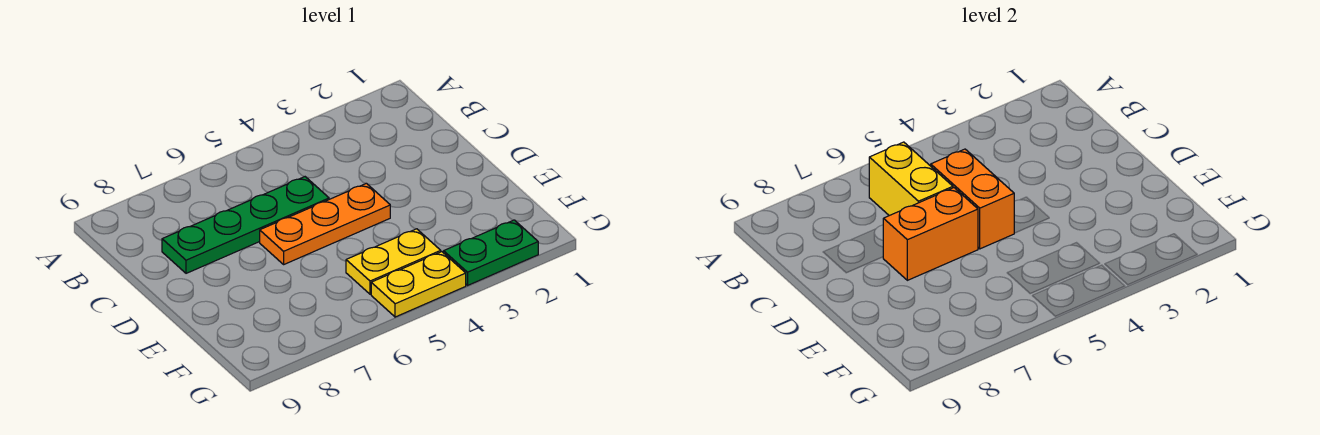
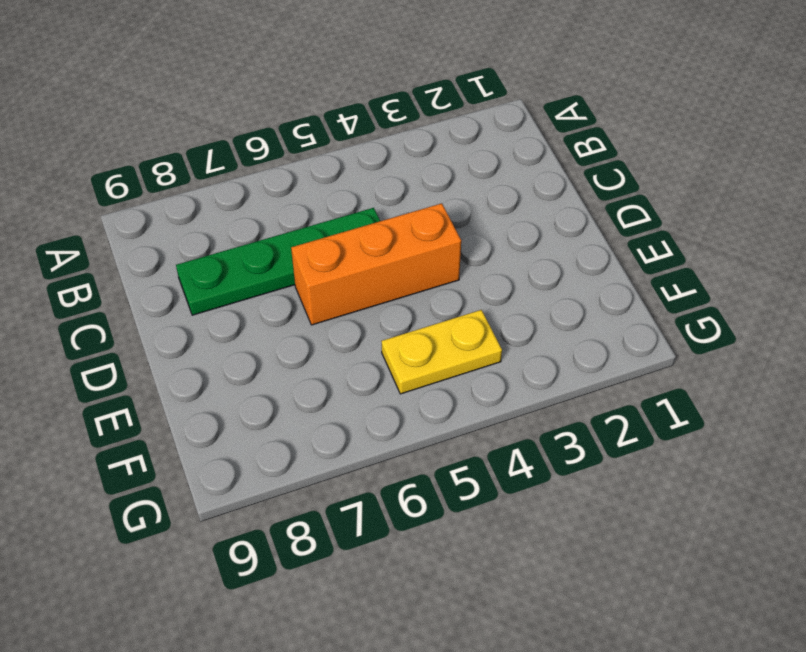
orange 1x3 brick [291,203,461,325] -> orange 1x3 plate [260,183,390,264]
none -> green 1x2 plate [444,220,538,285]
none -> yellow 1x2 plate [371,252,466,317]

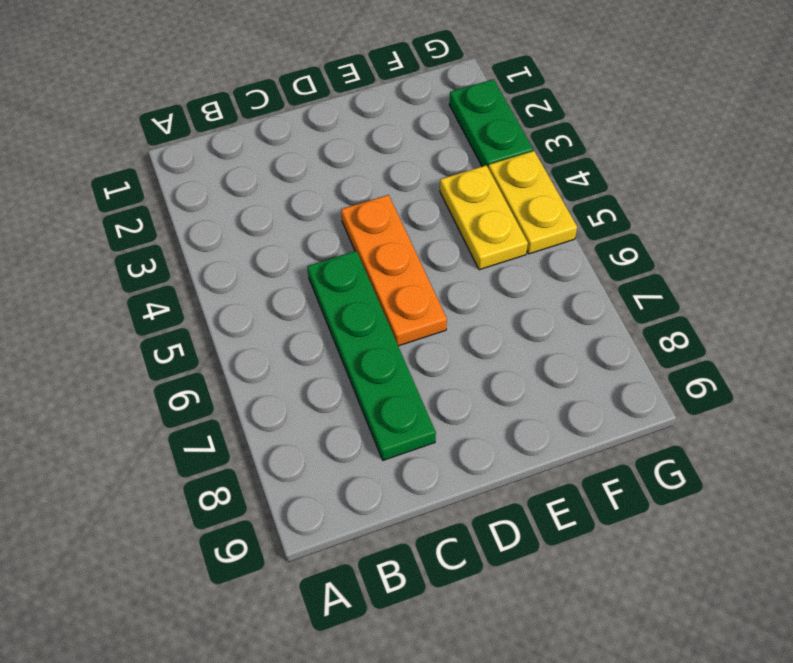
none -> yellow 1x2 brick [869,142,953,216]
none -> orange 1x2 brick [931,149,1014,249]

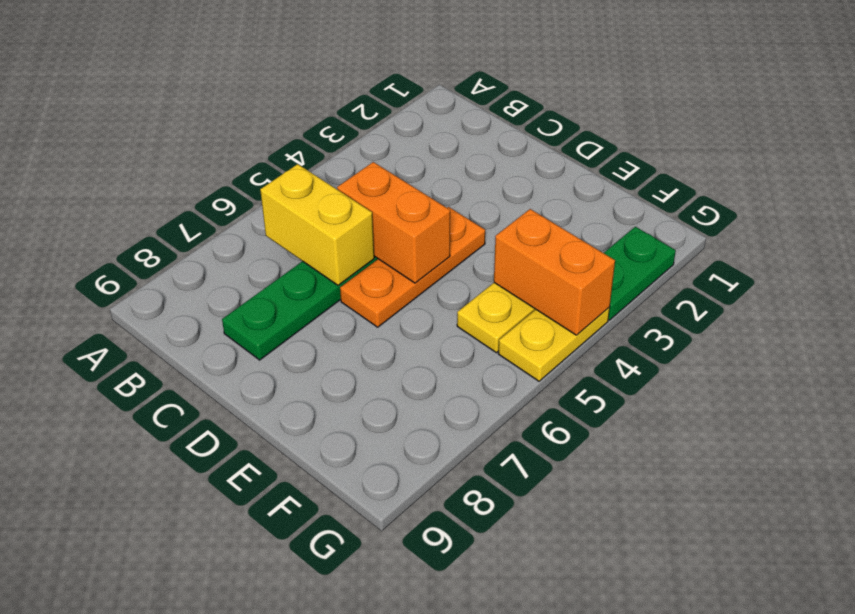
orange 1x2 brick [494,209,615,335] -> orange 1x2 brick turned to [883,188,978,280]

